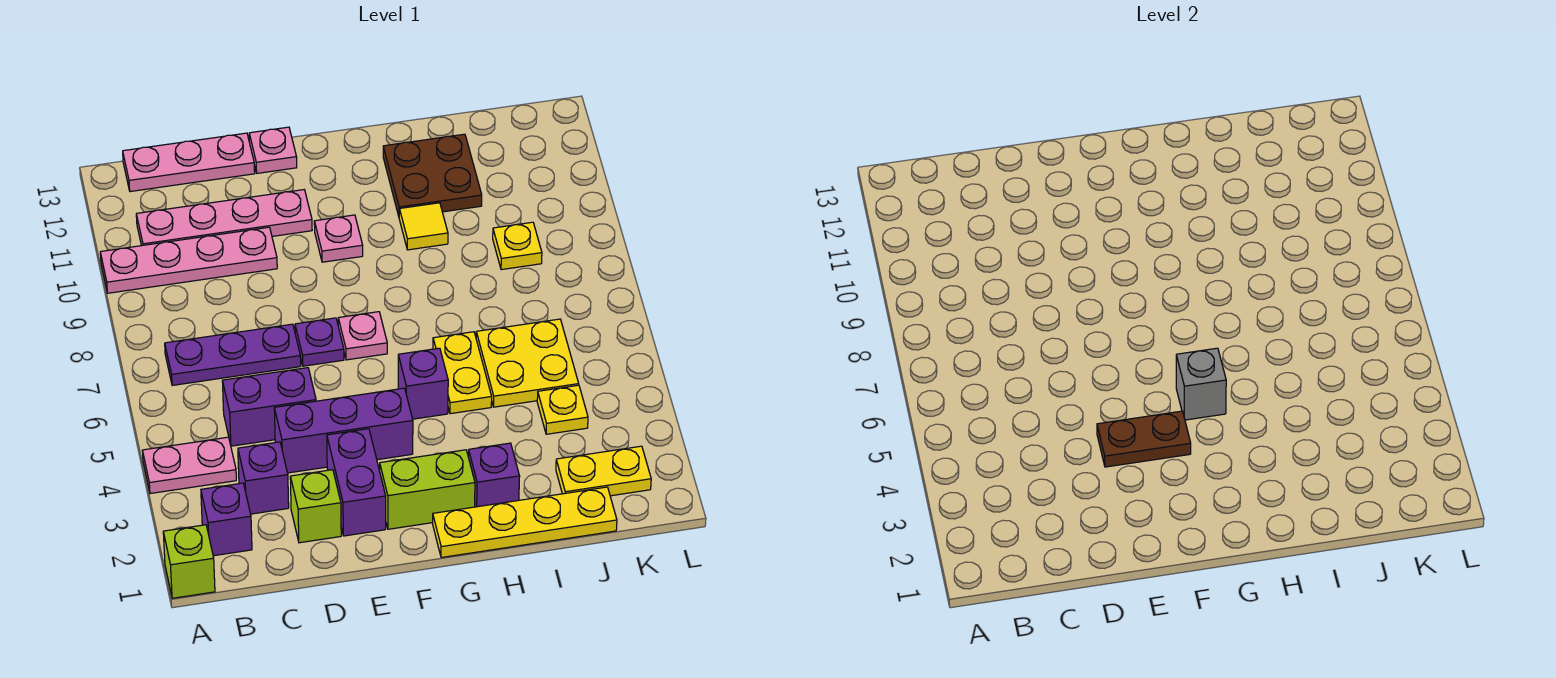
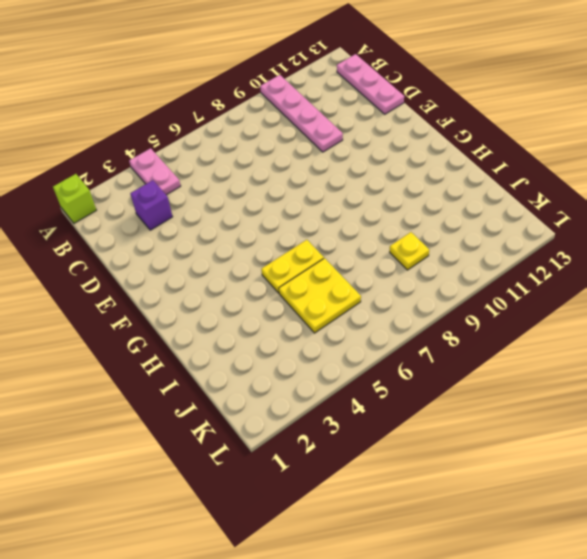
none -> purple 1x1 brick [201,483,252,556]
none -> purple 1x3 plate [165,324,301,385]
none -> pink 1x4 plate [136,190,312,246]

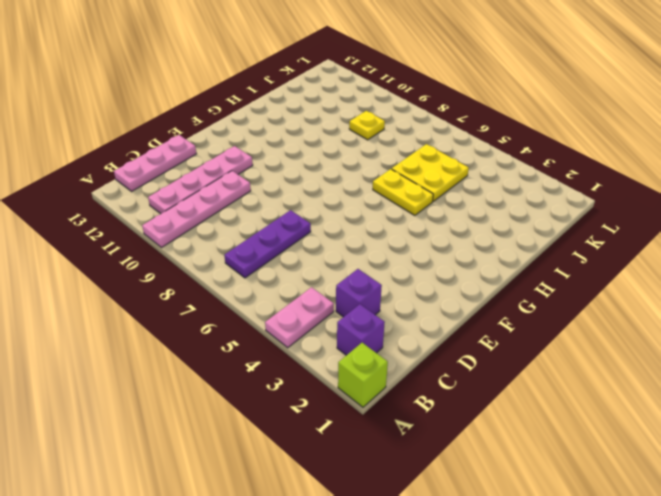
none -> purple 1x2 brick [222,368,316,446]
none -> lime 1x1 brick [290,470,341,543]
none -> purple 1x3 brick [274,388,413,473]

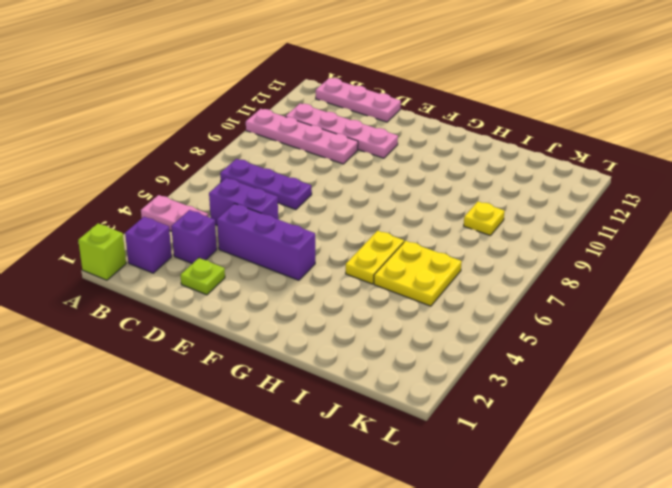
lime 1x1 plate [181,258,225,295] -> lime 1x1 brick [290,470,341,543]
none -> purple 1x2 brick [327,429,386,536]
none -> purple 1x1 plate [295,318,344,366]
none -> pink 1x1 plate [249,127,297,173]

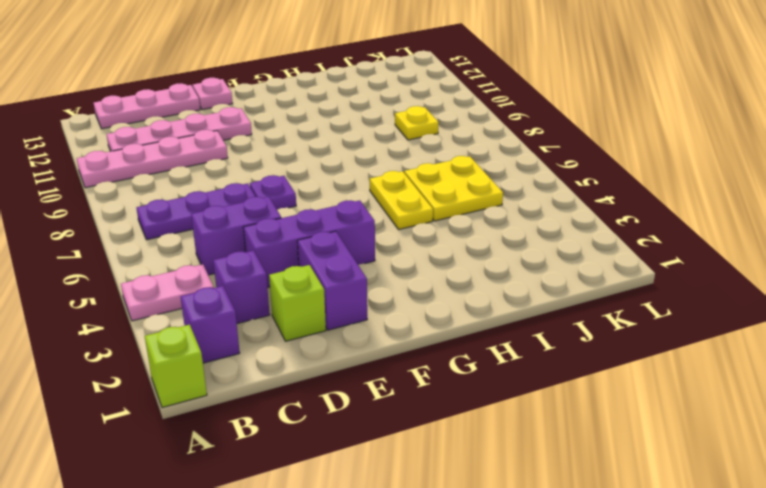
none -> lime 1x2 brick [380,450,475,529]
none -> pink 1x1 plate [338,312,387,360]
none -> pink 1x1 plate [314,215,363,262]

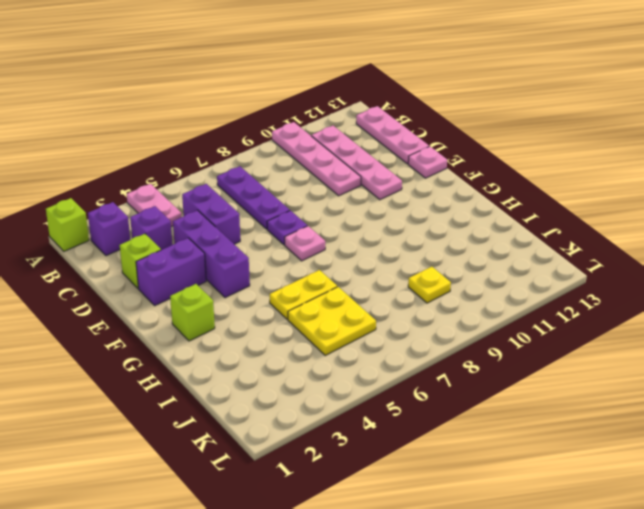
lime 1x1 brick [170,284,215,341] -> lime 1x2 brick [380,450,475,529]
none -> pink 1x1 plate [314,215,363,262]
none -> yellow 1x4 plate [433,487,617,558]
none -> purple 1x1 brick [398,348,448,419]

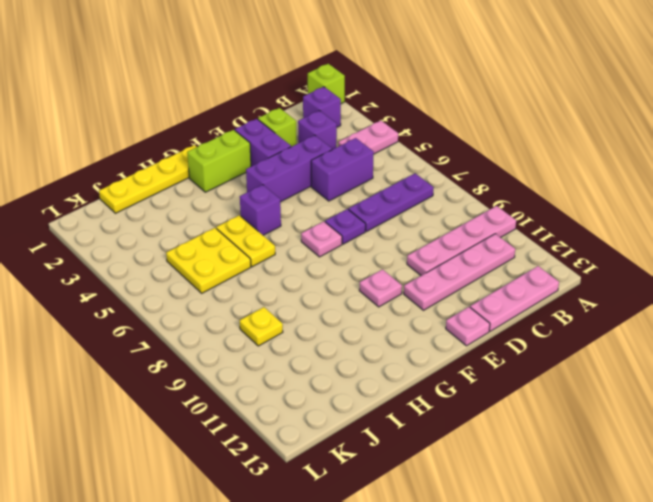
none -> purple 1x1 brick [468,443,520,507]
none -> yellow 1x1 tile [399,203,448,250]
none -> brown 2x2 plate [383,134,482,216]

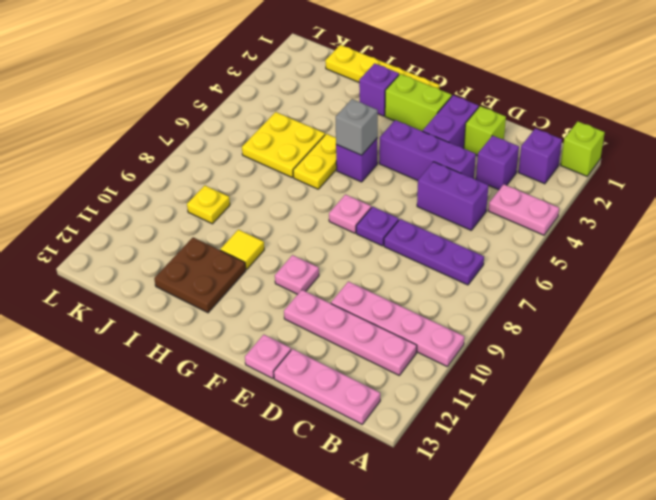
none -> yellow 1x2 plate [556,446,651,496]
none -> yellow 1x1 plate [537,385,588,434]
none -> brown 1x2 plate [1097,411,1191,467]

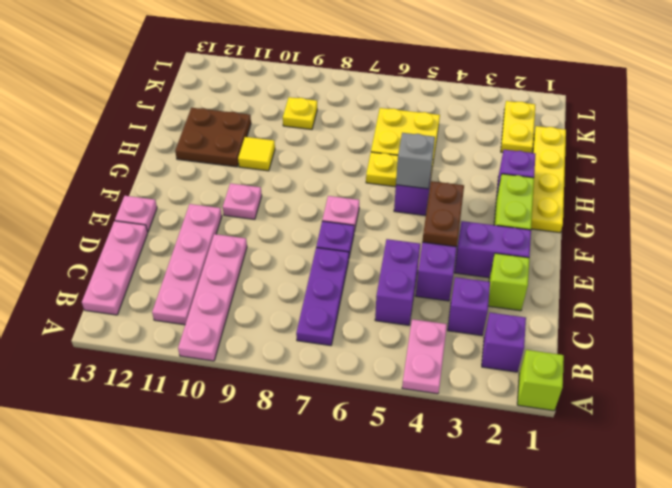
none -> yellow 1x1 plate [537,385,588,434]

